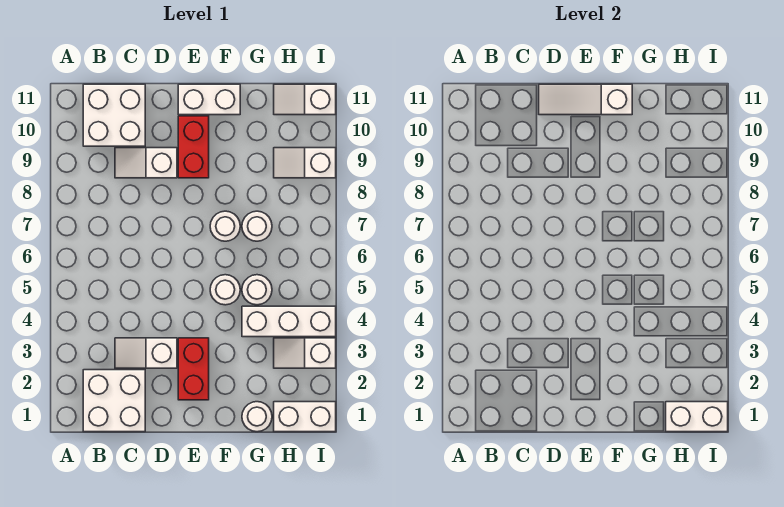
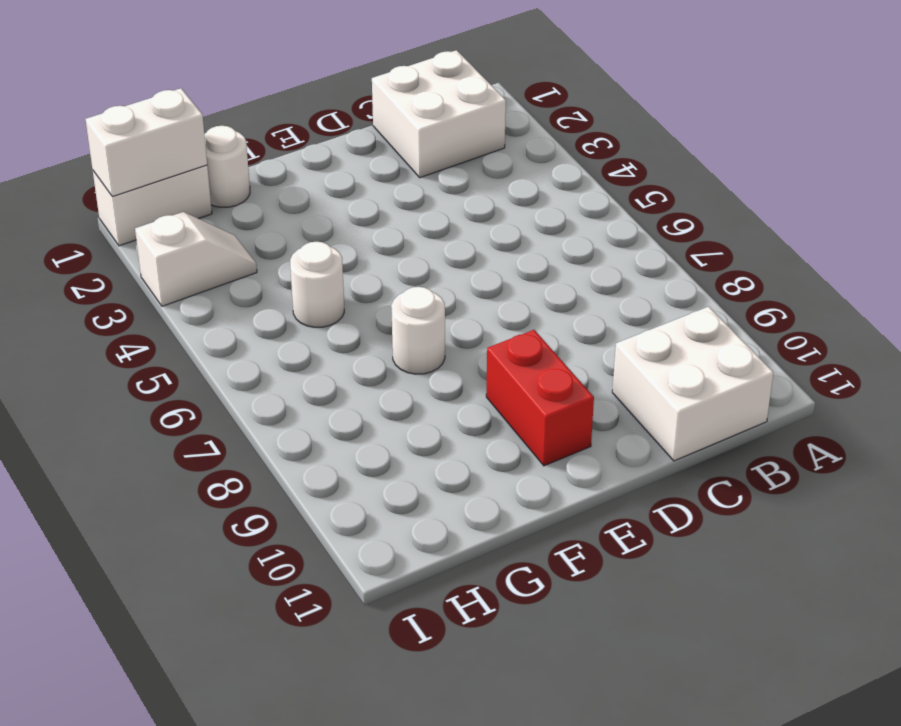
none -> white 1x2 slope [115,338,177,368]
none -> white 1x2 slope [115,148,177,178]
none -> red 1x2 brick [178,338,209,400]

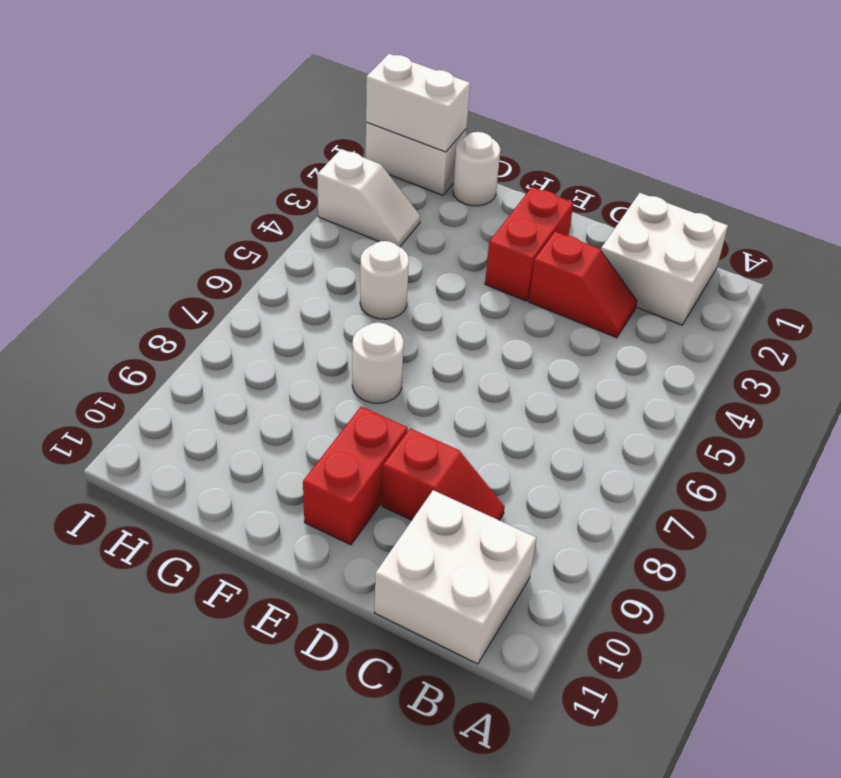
red 1x2 slope [529,232,637,338] -> white 1x2 slope [115,338,177,368]
red 1x2 slope [382,428,505,520] -> white 1x2 slope [115,148,177,178]
none -> white 1x2 brick [178,84,240,115]
none -> white 1x1 round brick [210,275,240,305]
none -> white 1x3 brick [242,306,336,337]

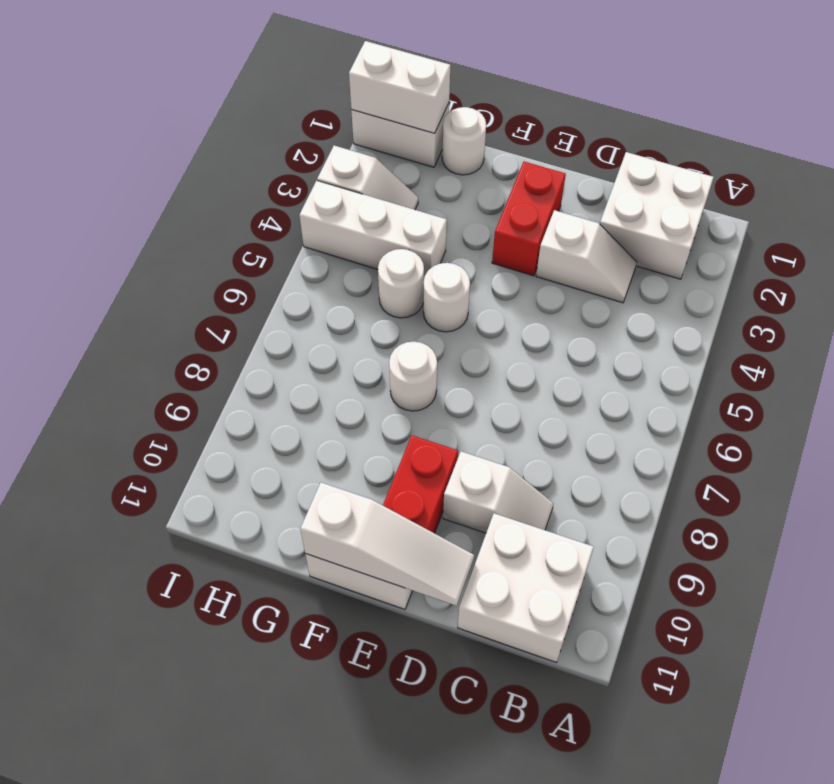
none -> white 1x1 round brick [242,211,272,241]
none -> white 1x2 slope [274,148,336,178]
none -> white 1x2 slope [274,84,336,115]

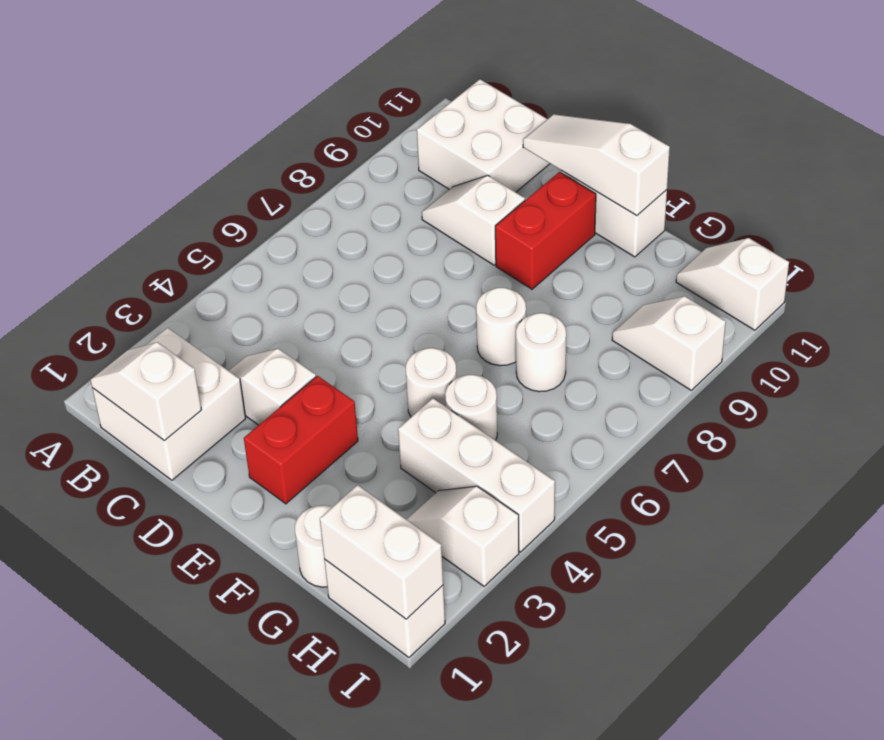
white 1x2 slope [91,342,202,440] -> none

